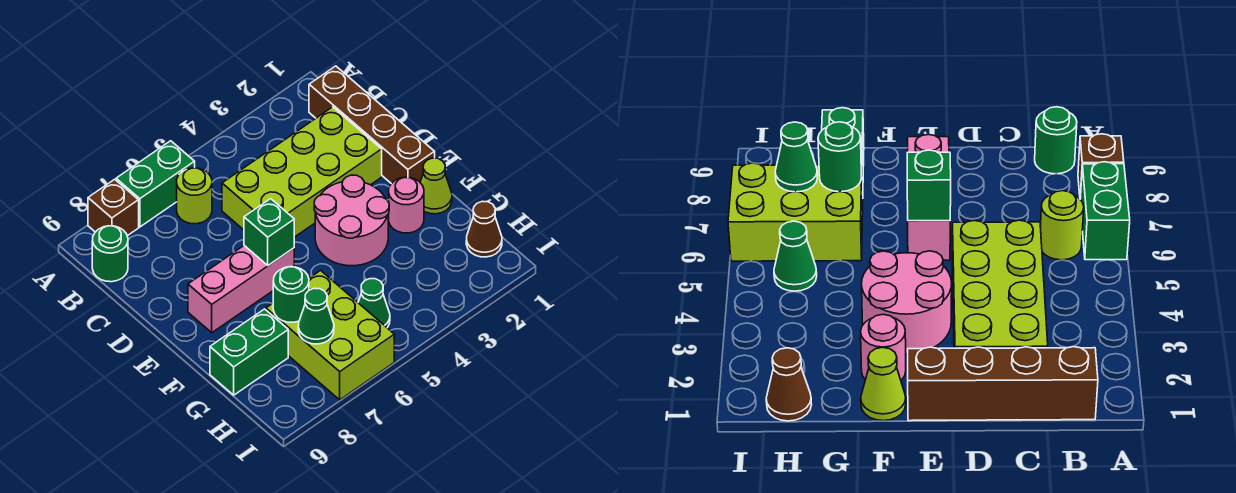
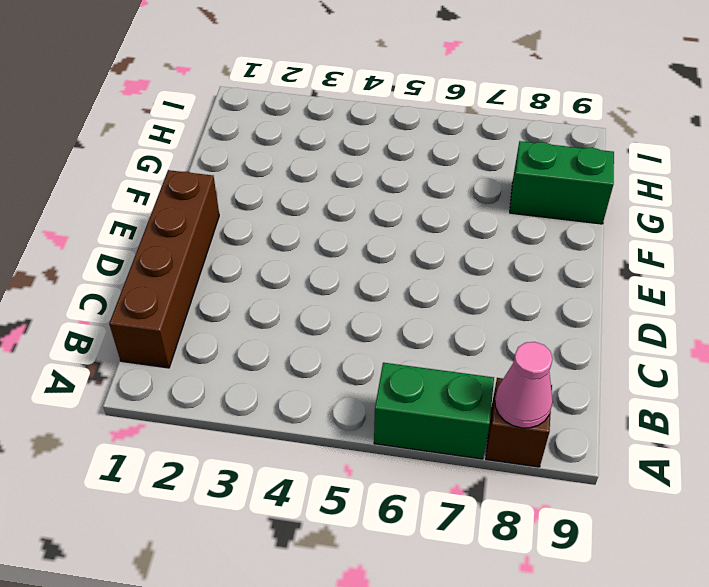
pink 1x1 cone [495,342,553,428] -> none
none -> lime 1x1 round brick [177,168,212,224]
none -> green 1x1 round brick [92,226,128,282]
none -> lime 2x4 brick [222,107,382,237]

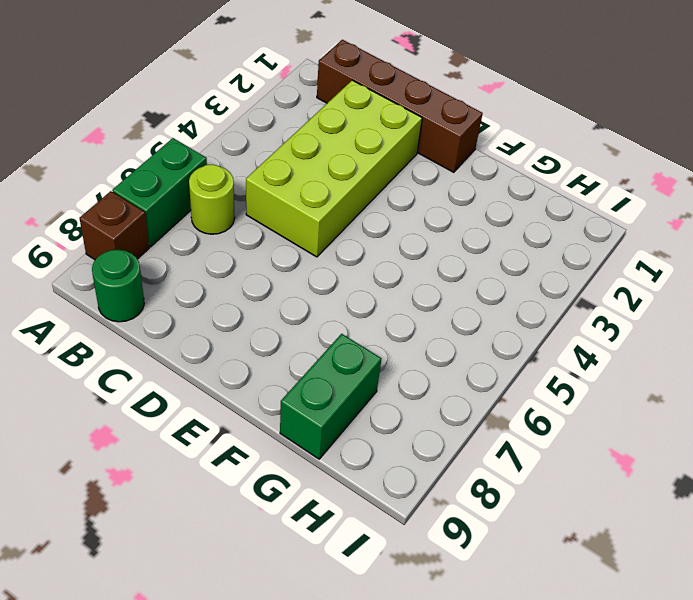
none -> pink 2x2 round brick [314,175,389,266]
none -> pink 1x3 brick [188,246,294,333]
none -> lime 1x1 cone [420,158,452,214]

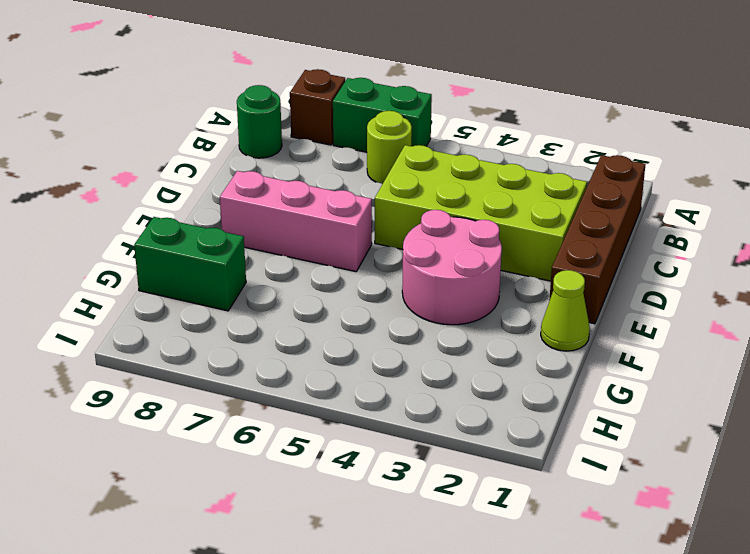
none -> pink 1x1 round brick [389,177,424,233]
none -> lime 2x3 brick [266,270,394,400]
none -> brown 1x1 cone [466,201,502,257]

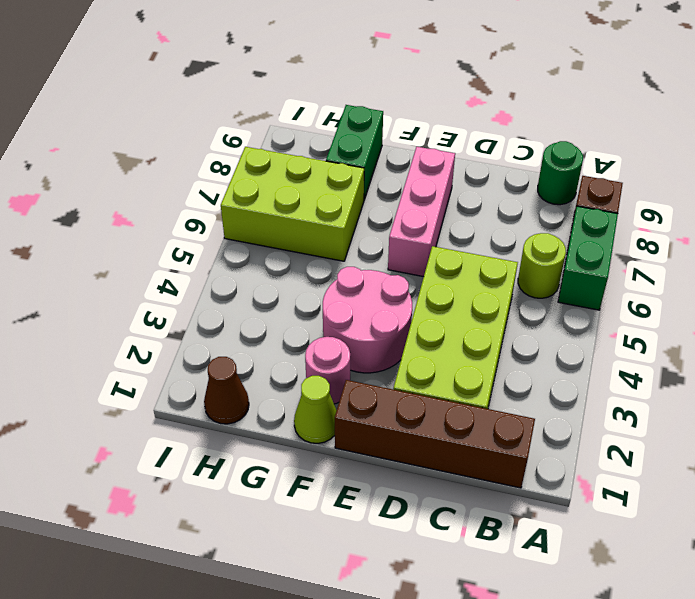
none -> green 1x1 cone [358,279,390,328]
none -> green 1x1 brick [244,199,294,265]
none -> green 1x1 round brick [273,267,309,322]

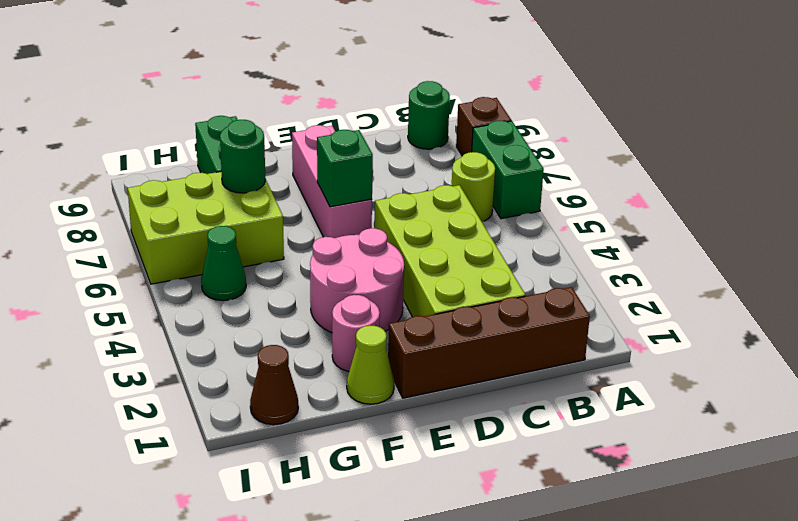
none -> green 1x1 cone [298,288,334,344]

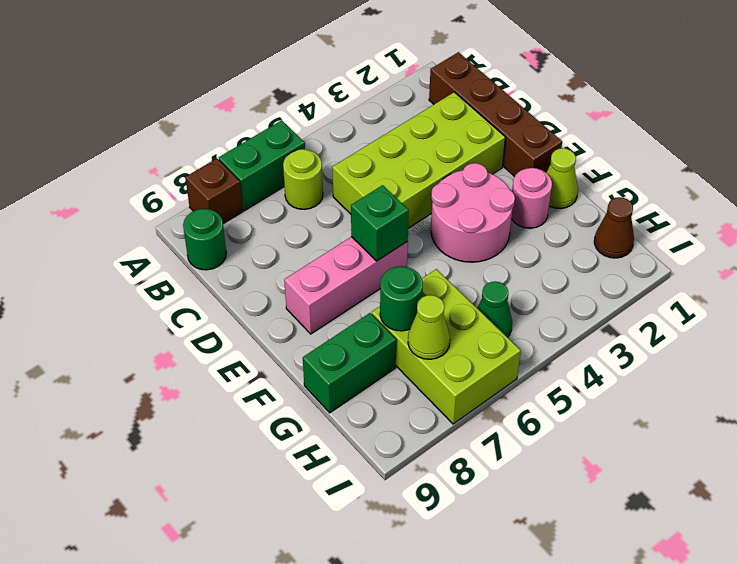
lime 1x1 cone [408,295,450,359] -> green 1x1 cone [298,288,334,344]

